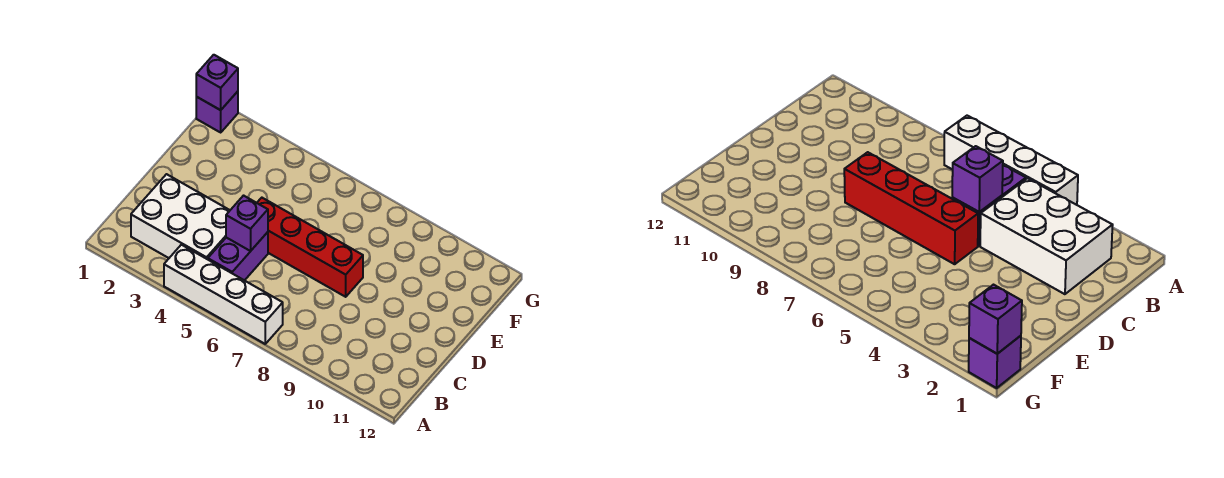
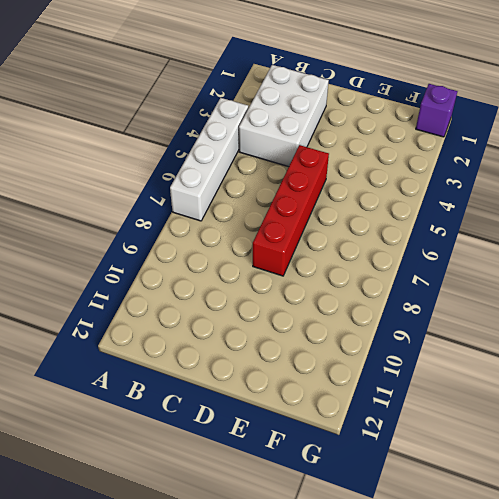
none -> purple 1x2 brick [208,232,268,281]
none -> purple 1x1 brick [226,196,268,251]

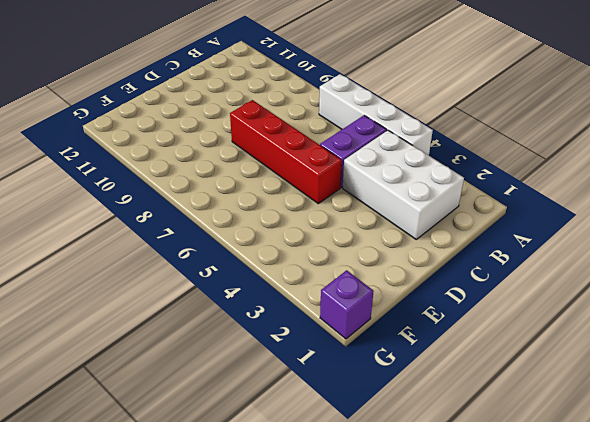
none -> purple 1x1 brick [226,196,268,251]
none -> purple 1x1 brick [196,55,238,110]

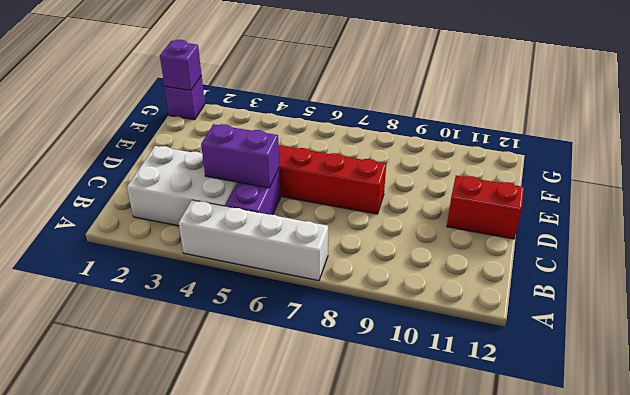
purple 1x2 brick [201,124,279,188] -> purple 1x1 brick [226,196,268,251]
red 1x2 brick [447,175,524,239] -> none

